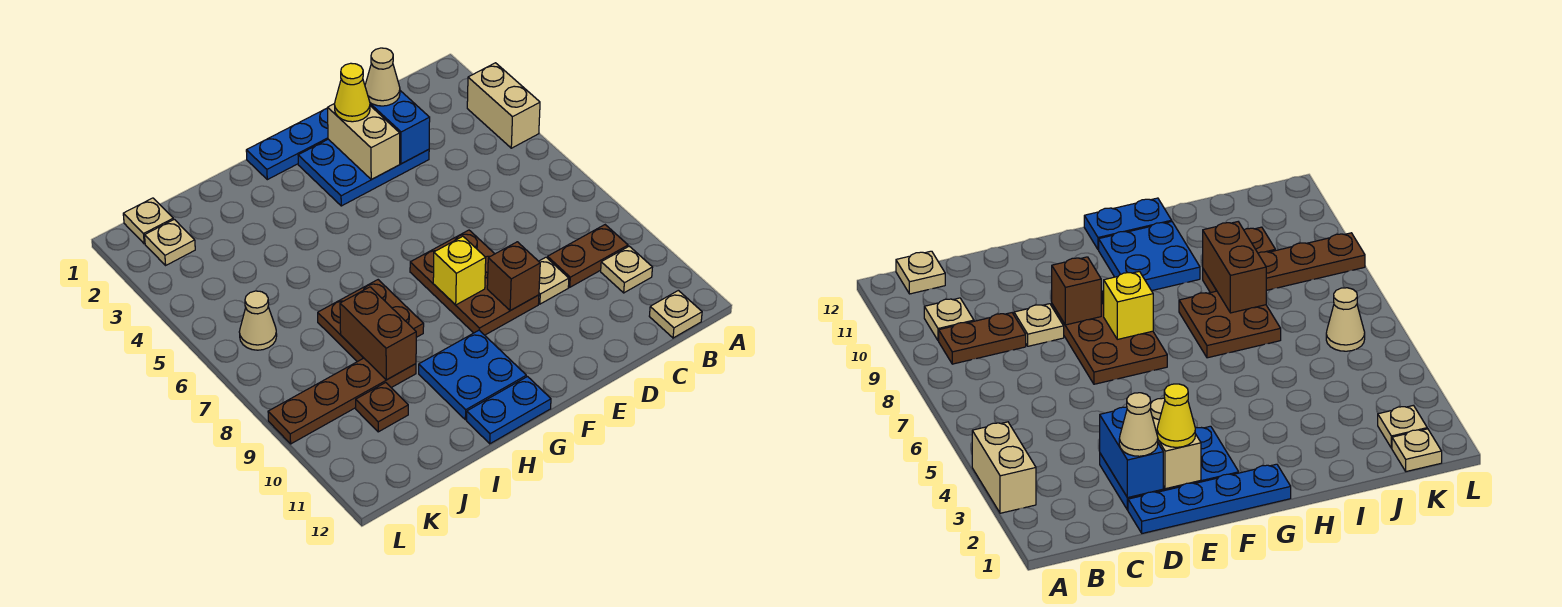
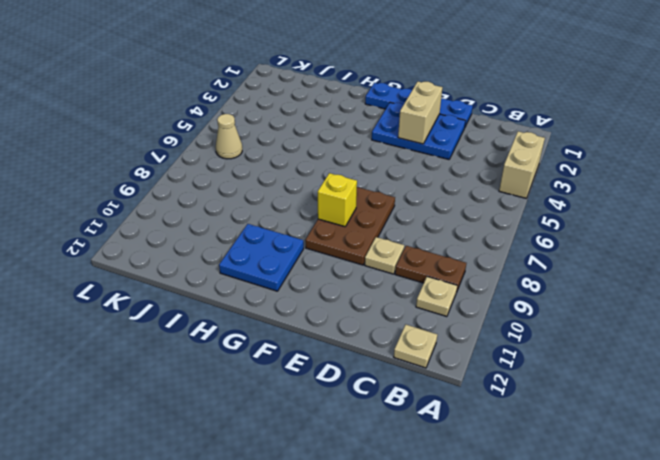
none -> blue 1x2 plate [467,377,551,444]
none -> brown 2x2 plate [318,280,424,362]
none -> brown 1x4 plate [268,358,416,444]

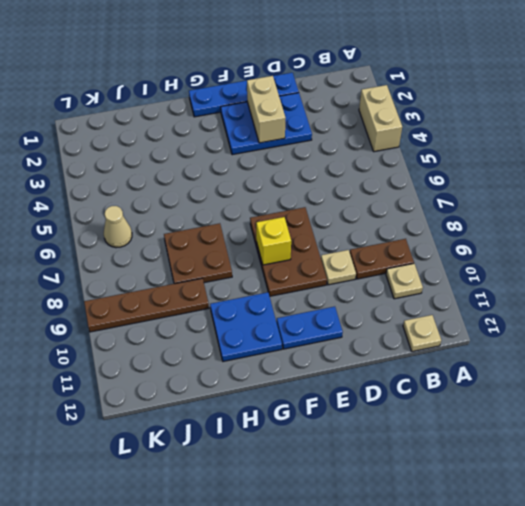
blue 1x2 plate [277,307,343,349] -> blue 1x2 plate moved to [467,377,551,444]
none -> brown 1x1 plate [356,383,408,432]
none -> tan 1x1 plate [123,198,173,244]
none -> tan 1x1 plate [145,219,195,265]

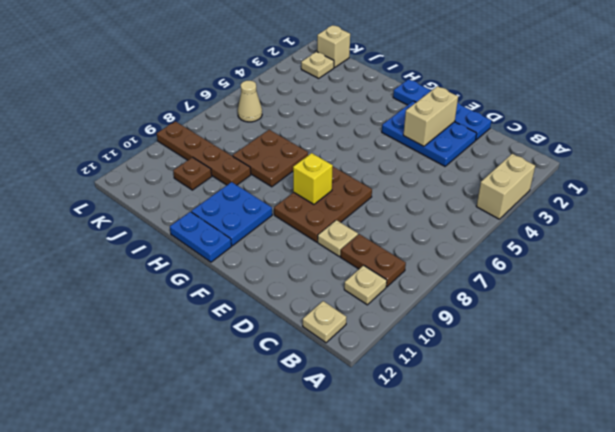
tan 1x1 brick [317,25,350,68] -> tan 1x1 plate [123,198,173,244]
none -> blue 1x2 brick [370,91,430,164]
none -> brown 1x1 brick [487,242,540,311]
none -> brown 1x2 brick [340,287,416,380]

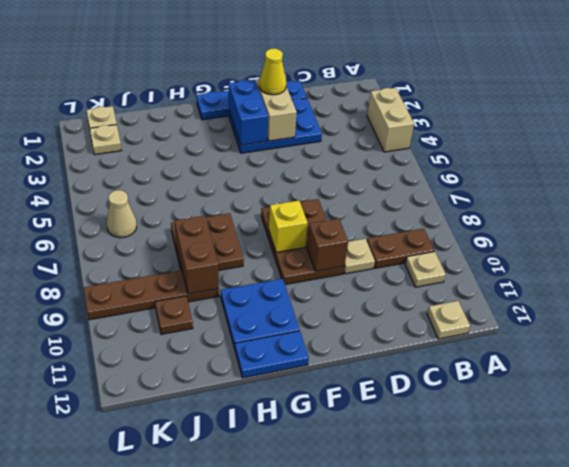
blue 1x2 brick [229,80,268,145] -> blue 1x2 brick moved to [370,91,430,164]
none -> tan 1x1 cone [365,48,400,106]

